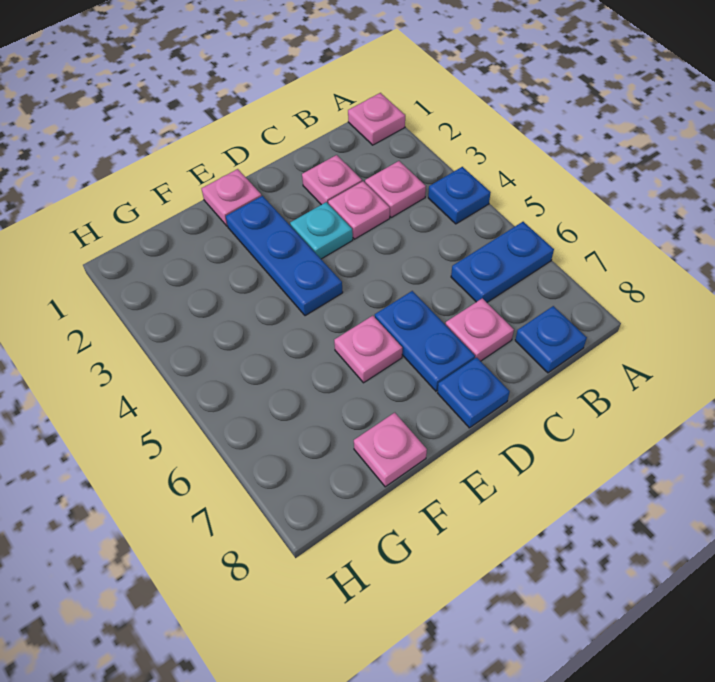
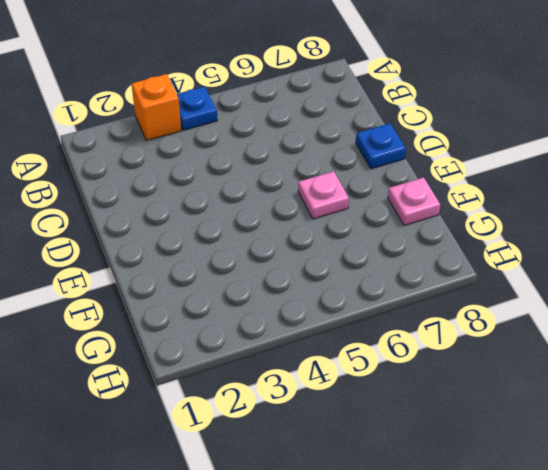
orange 1x1 brick [132,74,181,141] -> none
none -> pink 1x1 plate [348,93,405,145]
none -> blue 1x2 plate [451,222,554,302]
none -> pink 1x1 plate [365,161,426,217]

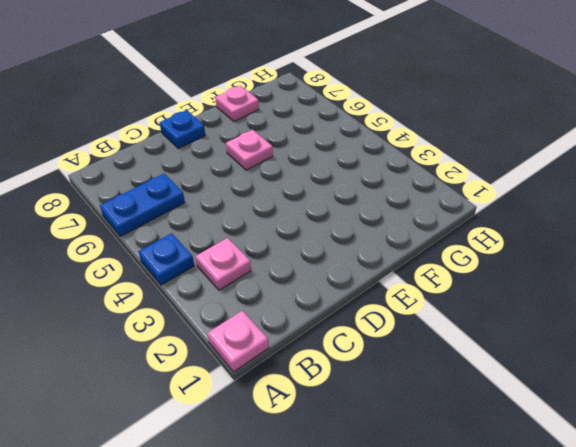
none -> blue 1x1 plate [515,306,587,373]
none -> pink 1x1 plate [302,155,362,205]
none -> pink 1x1 plate [328,181,390,239]

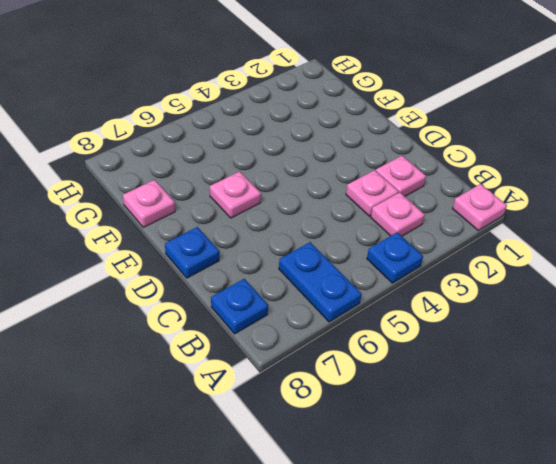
none -> pink 1x1 plate [445,298,514,361]
none -> cyan 1x1 plate [290,202,353,259]
none -> blue 1x2 plate [375,291,475,391]

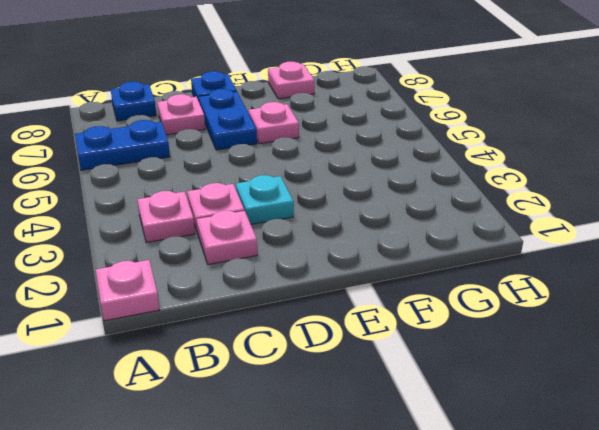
none -> blue 1x1 plate [428,167,491,224]
none -> pink 1x1 plate [201,169,261,226]
none -> blue 1x3 plate [226,196,343,316]

